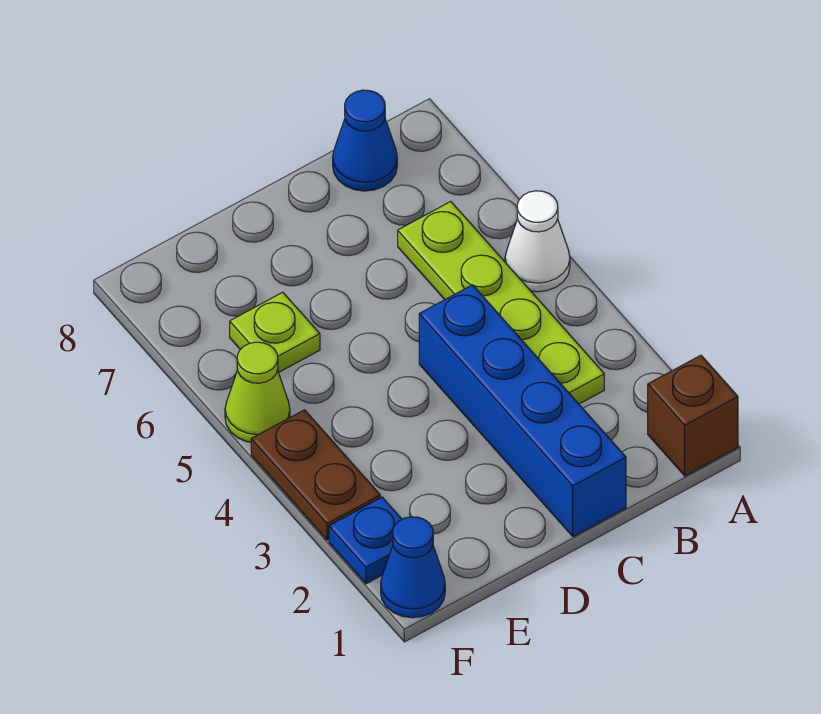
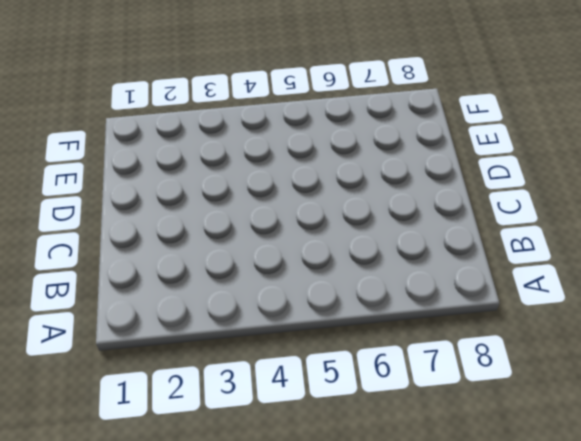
none -> brown 1x1 brick [648,355,738,476]
none -> white 1x1 cone [505,191,570,292]

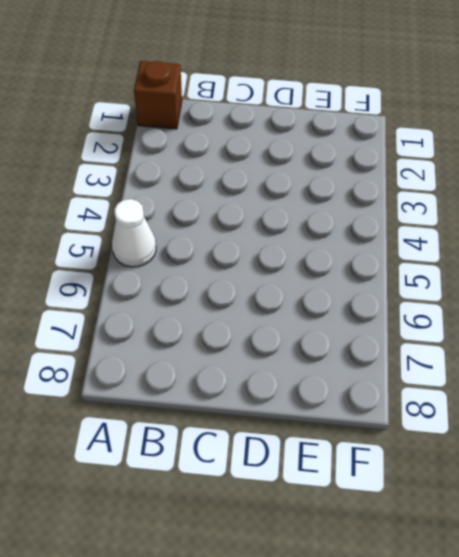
none -> lime 1x4 plate [398,202,604,404]
none -> blue 1x1 cone [333,90,397,191]

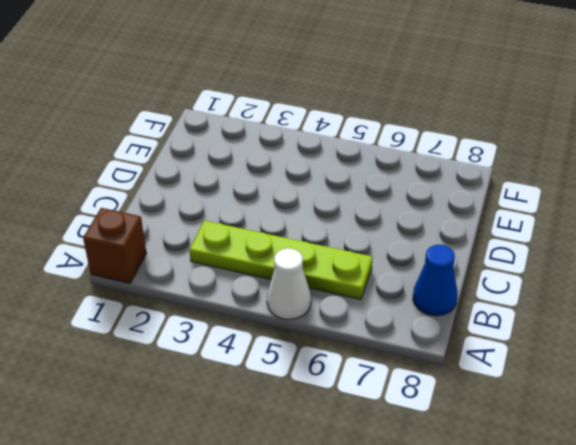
none -> blue 1x4 brick [419,285,626,536]
none -> lime 1x1 plate [230,292,320,372]

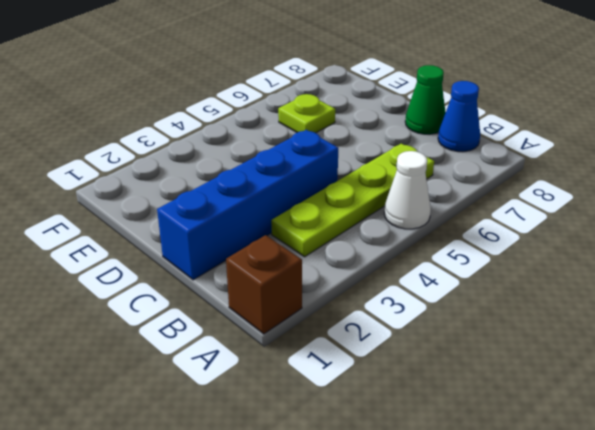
green 1x1 cone [405,65,446,134] -> none
none -> blue 1x1 cone [381,517,445,618]
none -> blue 1x1 plate [329,497,402,584]

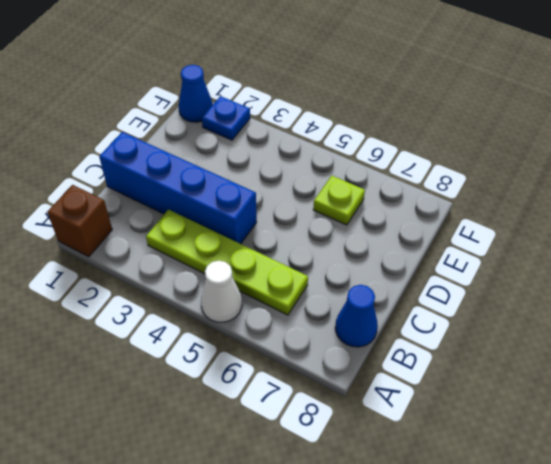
none -> brown 1x2 plate [251,410,380,540]
none -> lime 1x1 cone [225,342,290,442]

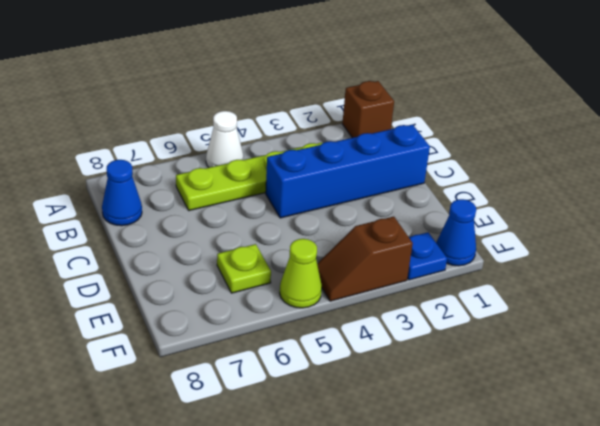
brown 1x2 slope [317,217,413,301] -> brown 1x2 plate [251,410,380,540]

